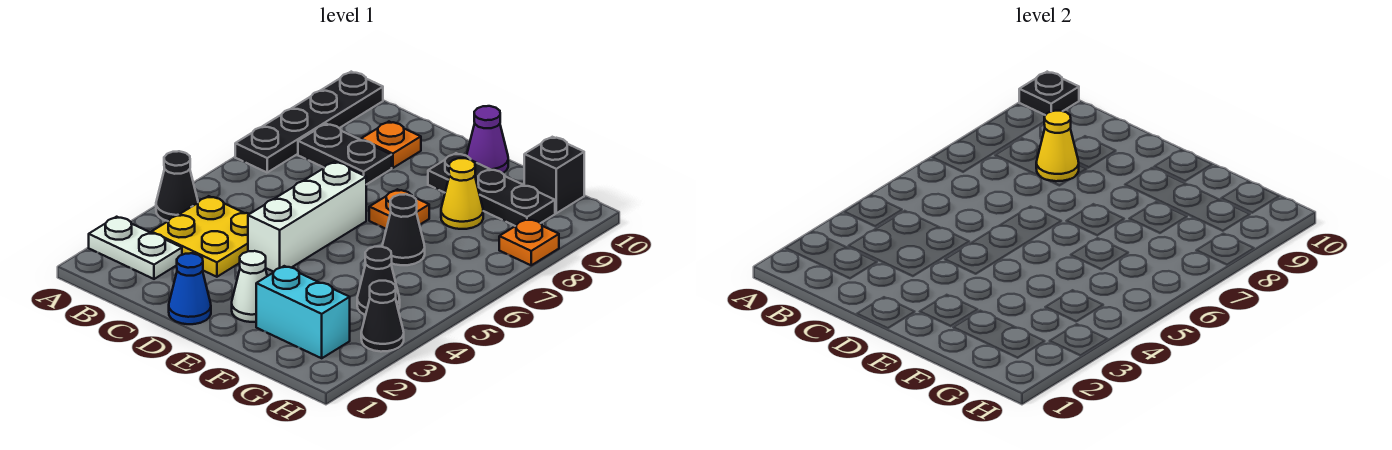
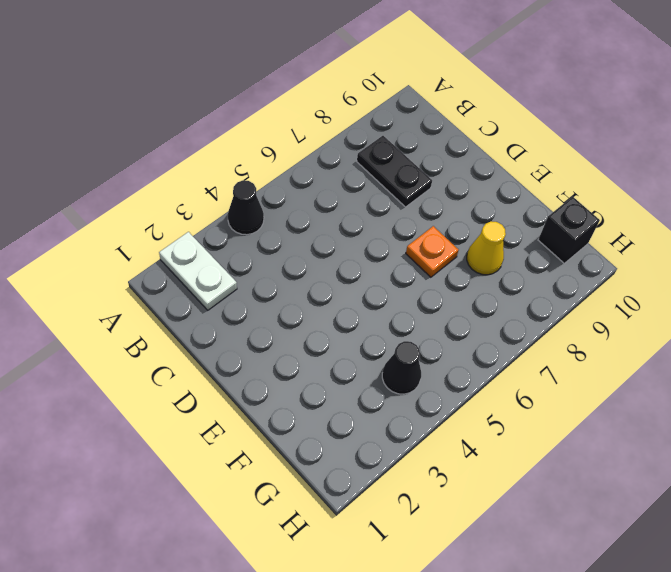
none -> black 1x4 plate [235,72,383,172]
none -> yellow 2x2 plate [152,196,249,277]
none -> orange 1x1 plate [361,122,421,168]

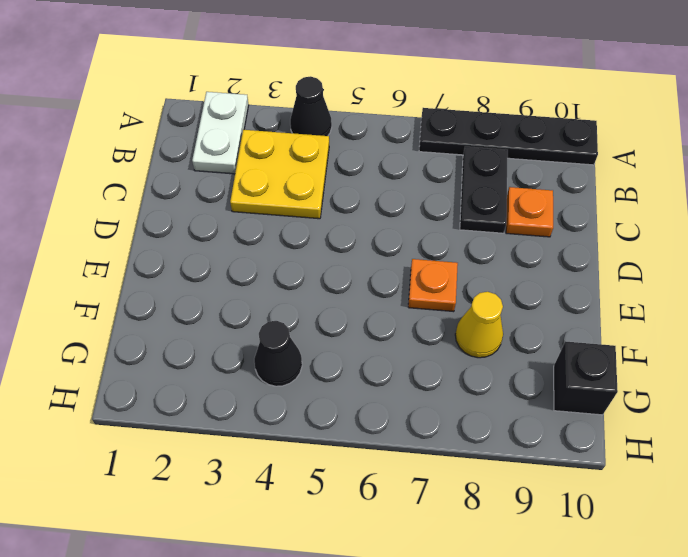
none -> blue 1x1 cone [169,253,211,324]
none -> white 1x3 brick [248,162,366,272]
none -> white 1x1 cone [232,251,267,322]

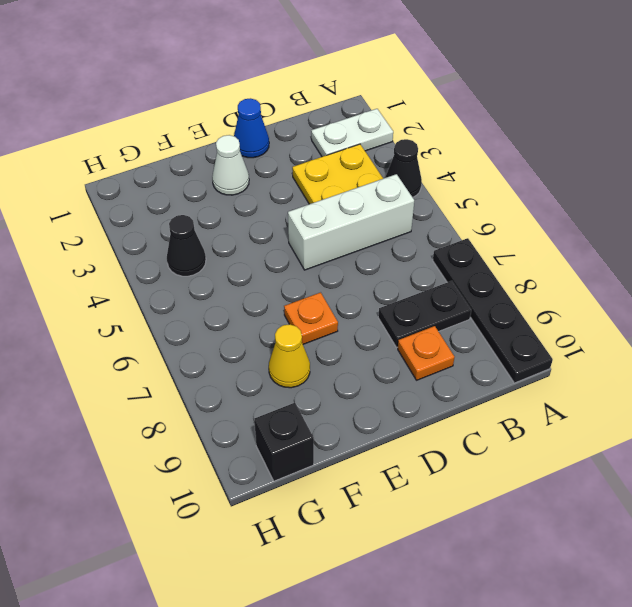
white 1x3 brick [288,174,414,270] -> white 1x3 brick turned to [248,162,366,272]
none -> black 1x3 plate [428,153,555,226]
none -> purple 1x1 cone [467,106,508,173]
none -> cyan 1x2 brick [256,266,350,358]

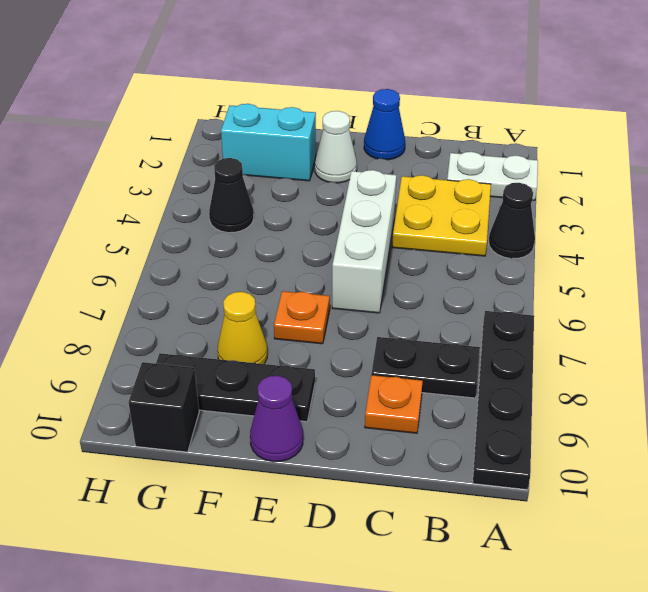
none -> black 1x1 cone [382,194,425,265]
none -> black 1x1 cone [361,281,404,352]
none -> orange 1x1 plate [499,219,559,265]

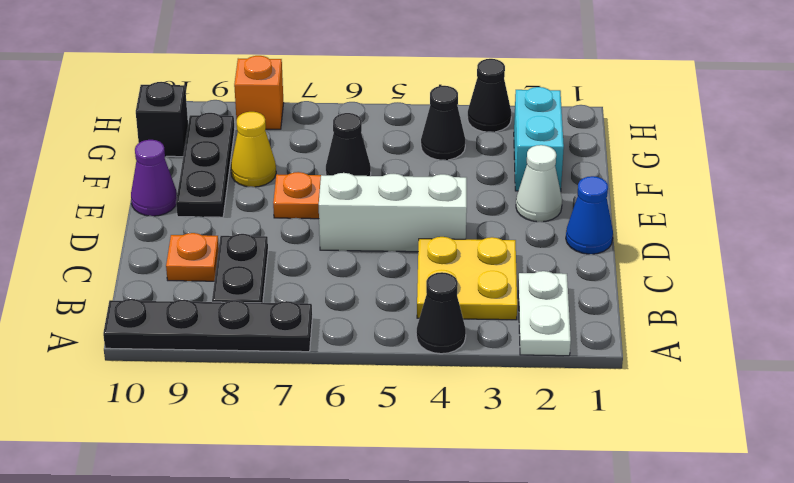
orange 1x1 brick [234,56,284,129] -> orange 1x1 plate [499,219,559,265]
none -> black 1x1 plate [1019,72,1079,115]
none -> yellow 1x1 cone [1036,111,1079,181]

